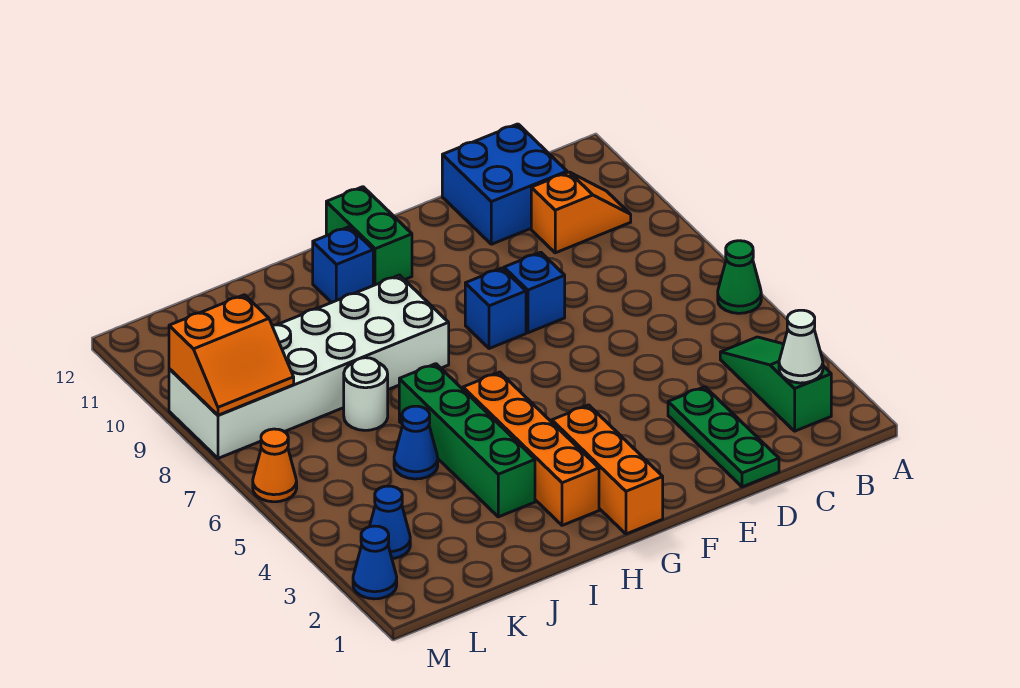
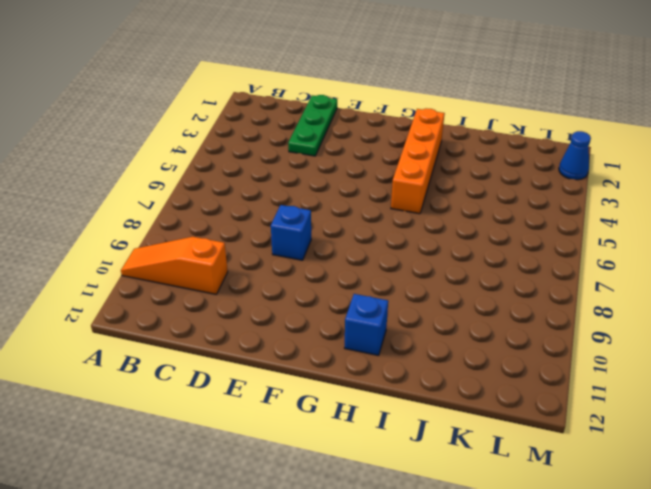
orange 1x3 slope [121,237,228,294] -> orange 1x2 slope [531,172,631,253]
none -> green 1x1 cone [718,241,761,313]
none -> green 1x3 slope [720,337,831,431]
none -> blue 2x2 brick [442,124,567,244]

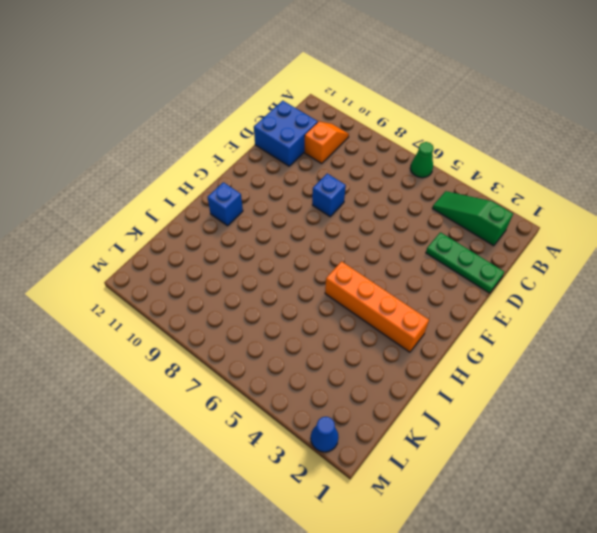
none -> blue 1x1 brick [465,268,526,349]
none -> orange 1x3 brick [552,405,663,534]
none -> green 1x2 brick [326,187,412,285]

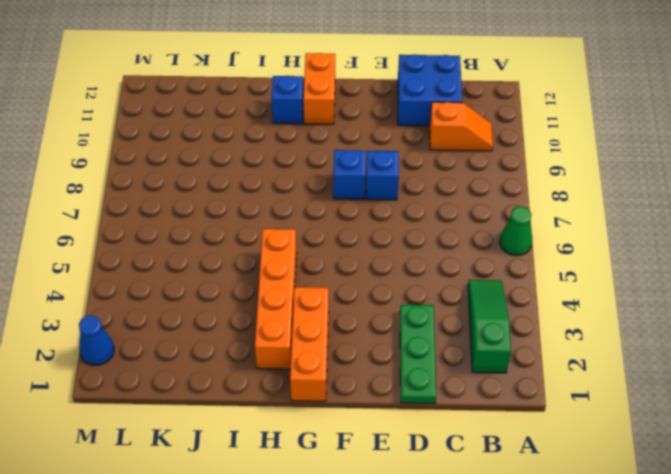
orange 1x2 brick [303,53,335,124] -> green 1x2 brick [326,187,412,285]
none -> white 2x6 brick [169,275,449,458]
none -> green 1x4 brick [399,364,535,517]
none -> blue 1x1 cone [394,406,438,479]

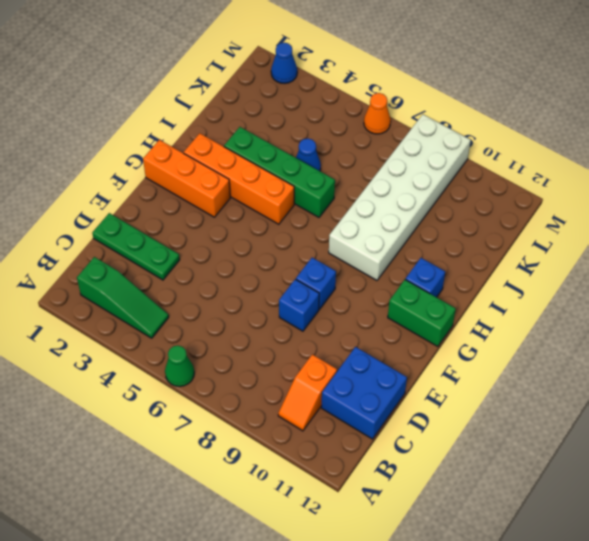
none -> white 1x1 round brick [344,358,388,430]
none -> blue 1x1 cone [370,486,410,559]
none -> white 1x1 cone [779,310,823,383]

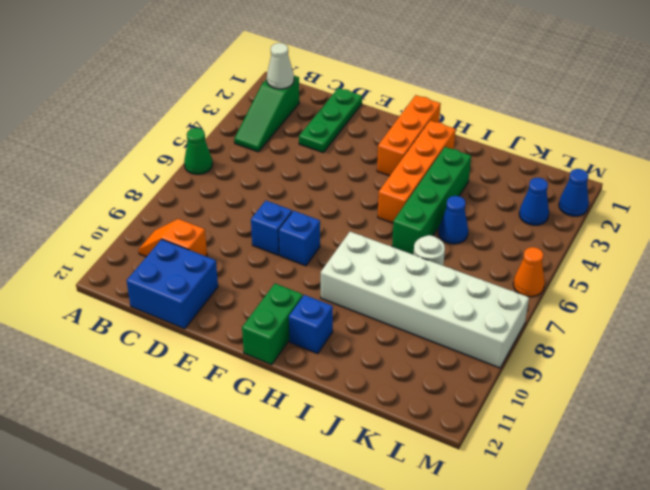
none -> orange 2x2 slope [169,295,294,415]

